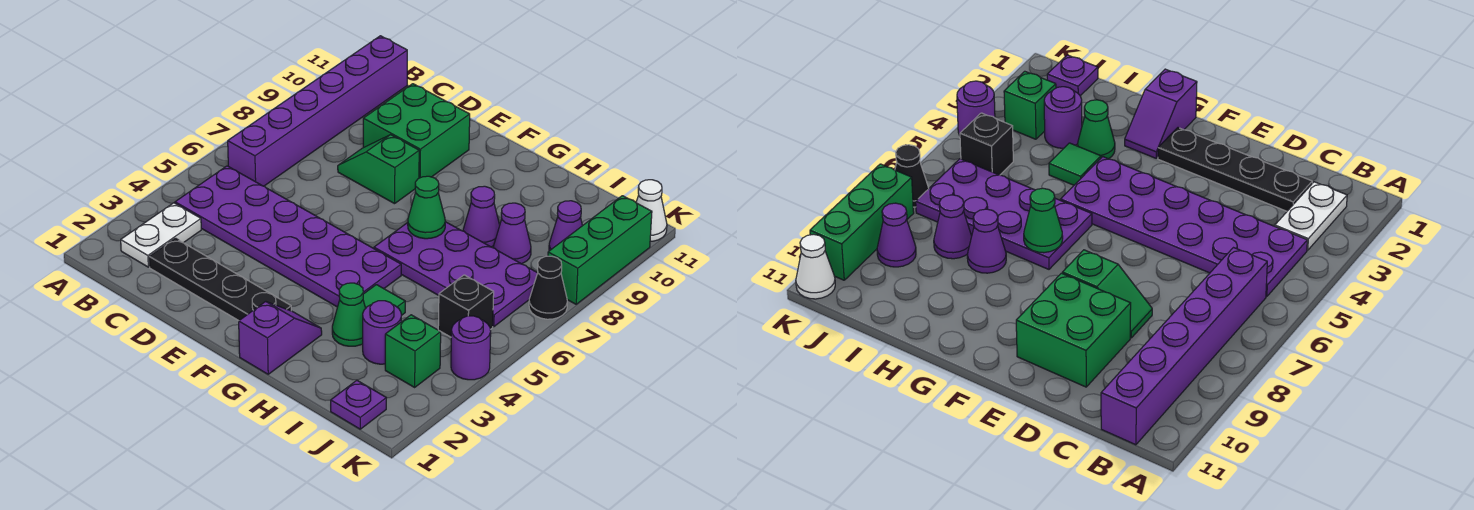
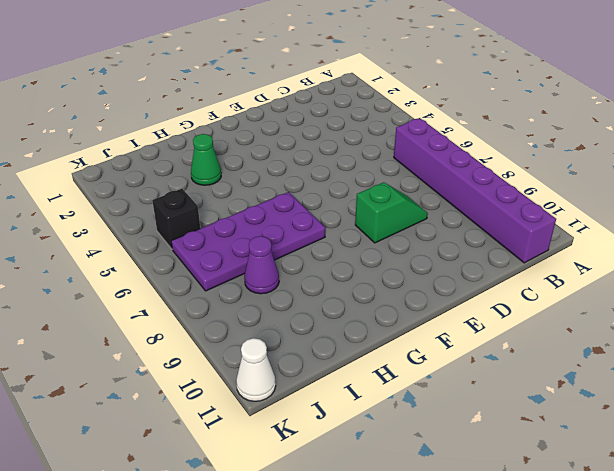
none -> white 1x2 plate [121,203,201,267]
none -> purple 2x6 plate [175,166,401,307]
none -> black 1x4 plate [149,238,291,321]

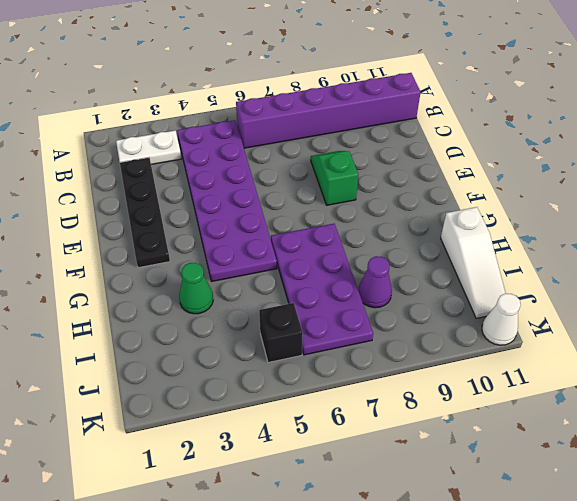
white 1x3 slope [441,207,505,318] -> none
none -> green 2x2 brick [363,84,470,178]
none -> purple 1x2 slope [239,302,322,374]
none -> green 1x1 tile [363,285,405,316]

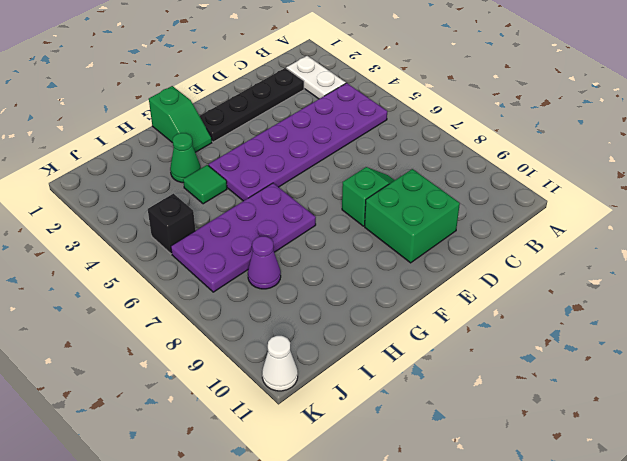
green 1x2 slope [149,86,212,152] -> purple 1x2 slope [239,302,322,374]
none -> purple 1x6 brick [228,36,407,186]
none -> purple 1x1 cone [463,186,500,247]
none -> purple 1x1 round brick [363,301,401,364]

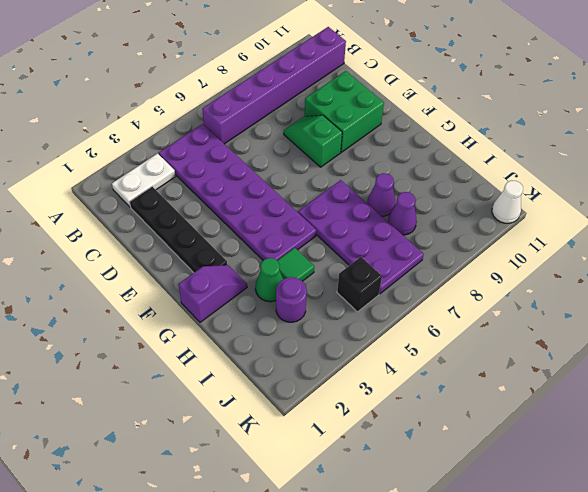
none -> purple 1x1 plate [331,380,386,429]
none -> green 1x1 brick [385,315,441,387]
none -> purple 1x1 cone [549,201,582,251]

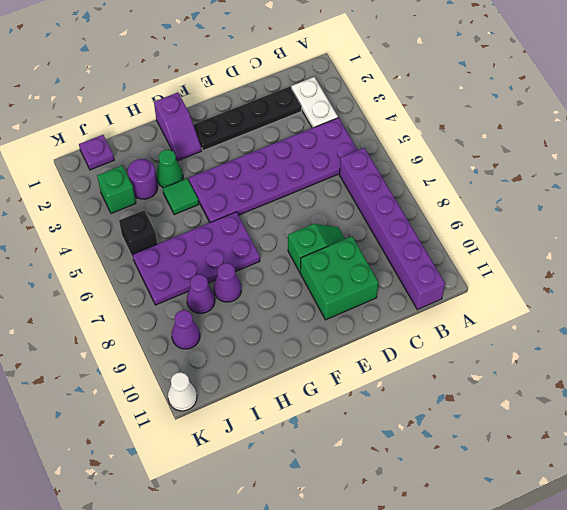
none -> purple 1x1 round brick [451,316,491,380]
none -> black 1x1 cone [529,256,567,319]
none -> green 1x3 brick [548,196,652,304]

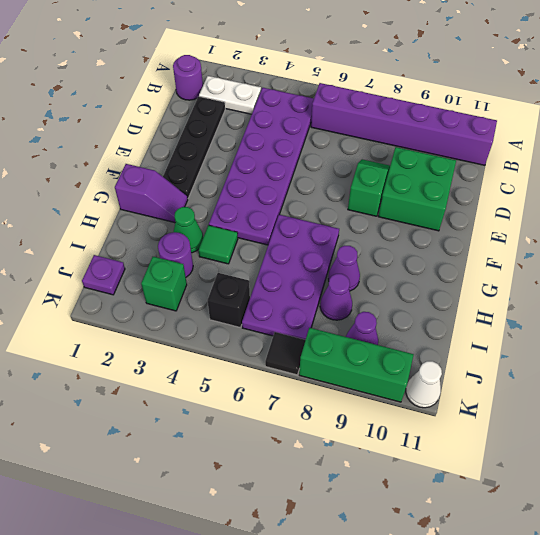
purple 1x1 round brick [173,55,203,100] -> purple 1x1 round brick moved to [451,316,491,380]
black 1x1 tile [265,332,305,375] -> black 1x1 cone [529,256,567,319]
none -> green 1x1 cone [408,176,445,239]

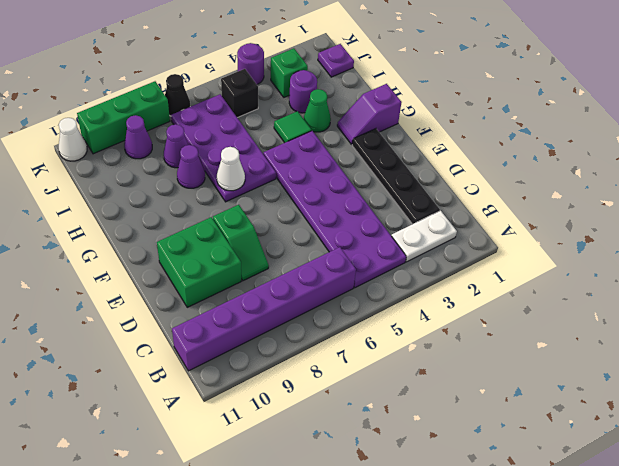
white 1x1 cone [217,147,245,191] -> green 1x1 cone [408,176,445,239]

